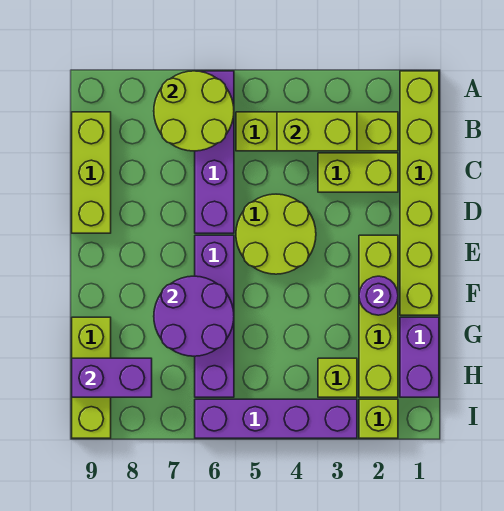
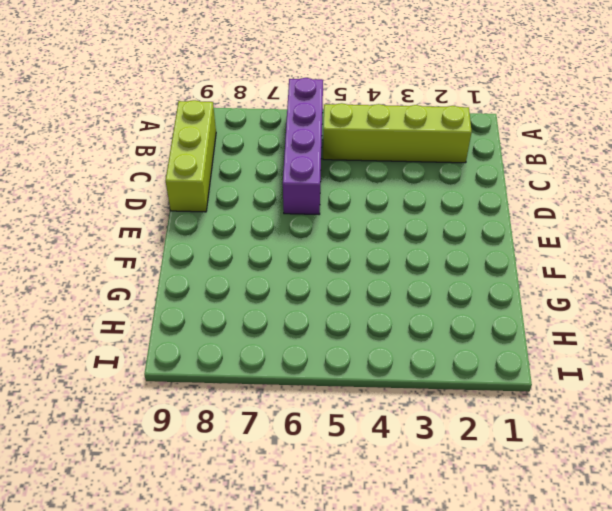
none -> lime 1x6 brick [400,71,439,315]
none -> lime 1x2 brick [318,153,398,192]
none -> lime 2x2 round brick [236,194,316,274]

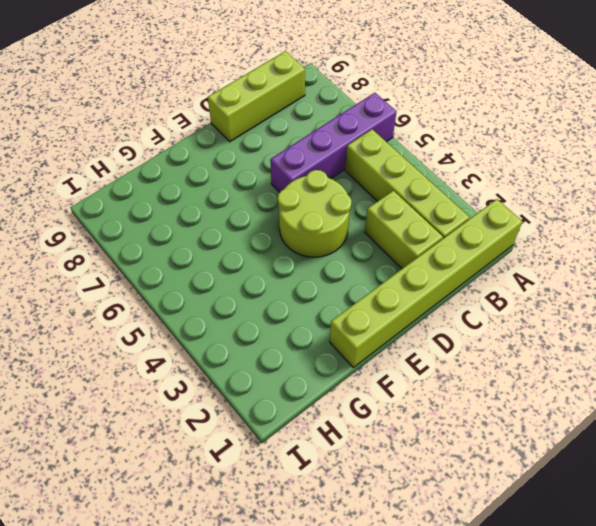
none -> lime 1x4 brick [359,235,398,397]
none -> purple 1x4 brick [195,235,234,397]
none -> purple 1x2 brick [400,317,439,397]

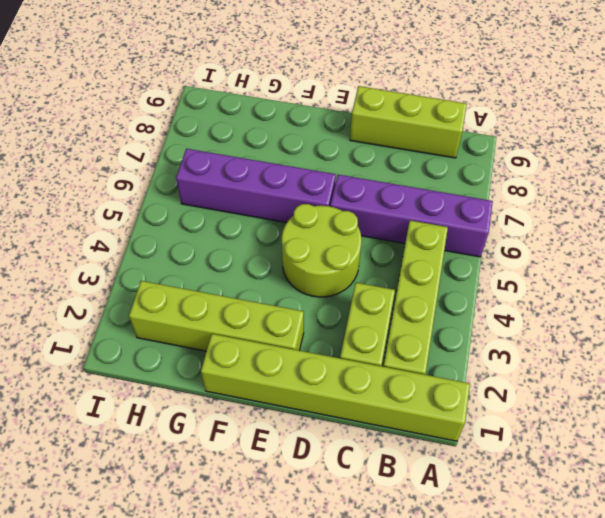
none -> purple 1x2 brick [400,317,439,397]
none -> lime 1x3 brick [72,317,111,438]
none -> lime 1x1 brick [318,358,357,397]

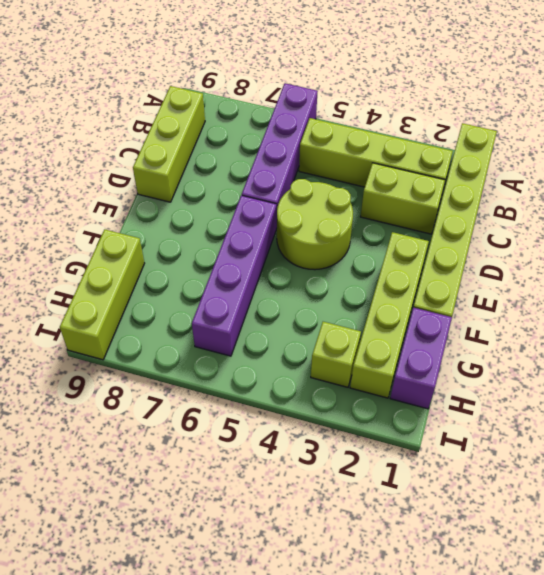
none -> lime 1x1 brick [359,399,398,438]
none -> purple 1x4 brick [195,399,357,438]
none -> lime 2x2 round brick [154,71,234,151]

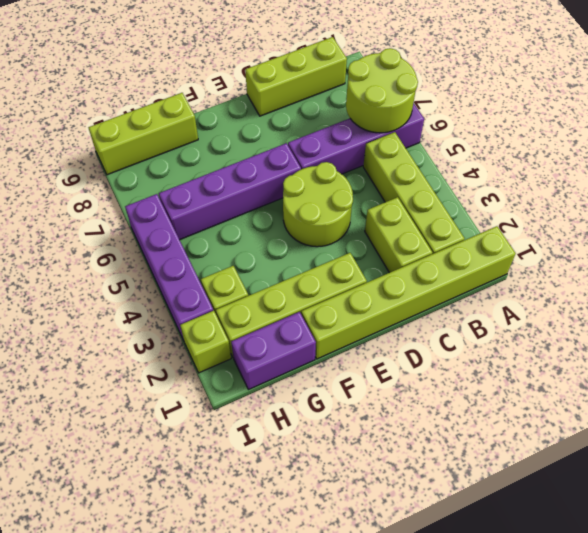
none -> lime 1x2 brick [277,112,357,151]
none -> purple 1x1 round brick [359,276,398,315]
none -> purple 2x2 round brick [154,276,234,356]

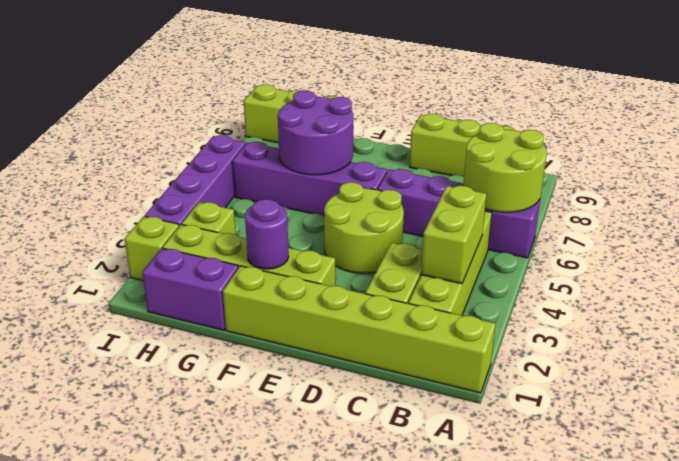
none -> purple 1x2 brick [72,358,152,397]

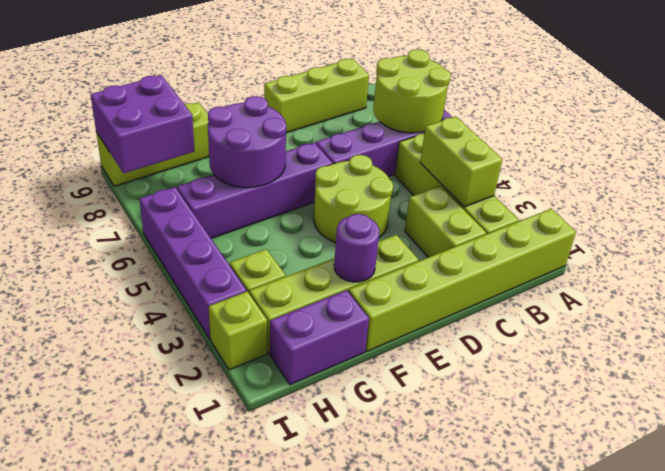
purple 2x2 brick [91,75,195,173] -> purple 1x2 brick [72,358,152,397]

